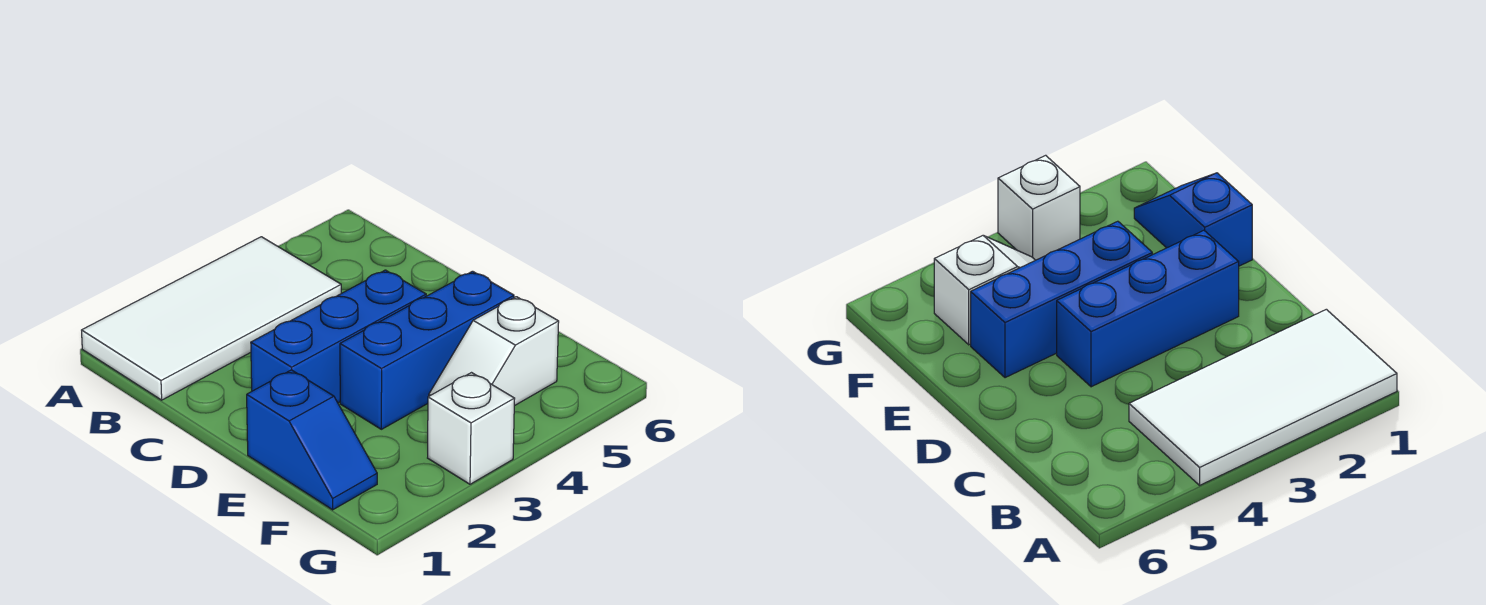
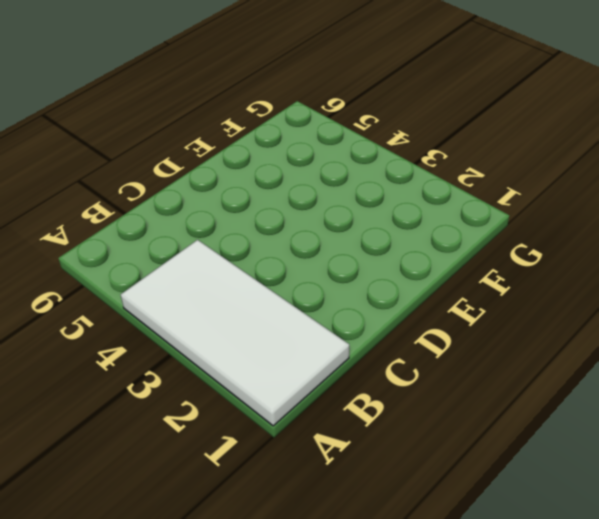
none -> blue 1x3 brick [251,270,426,403]
none -> blue 1x2 slope [247,370,377,510]

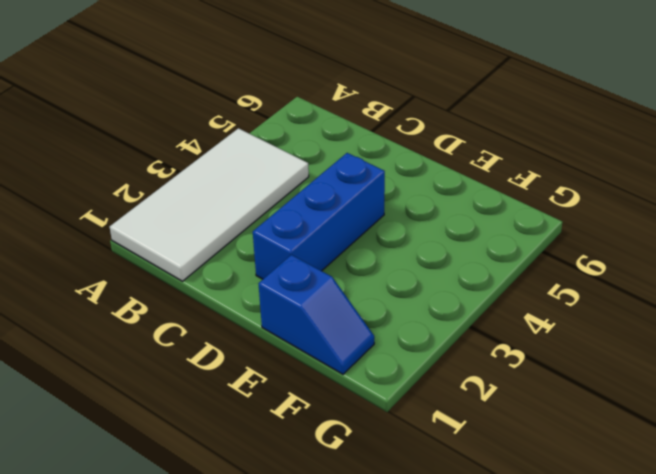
none -> blue 1x3 brick [340,271,514,429]
none -> white 1x2 slope [429,297,559,406]

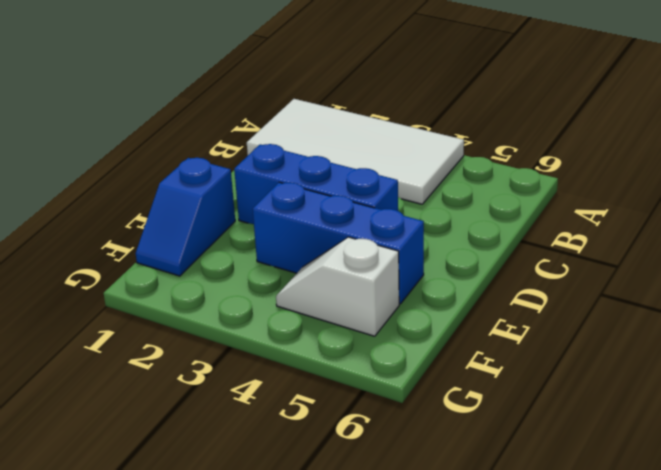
none -> white 1x1 brick [428,373,515,484]

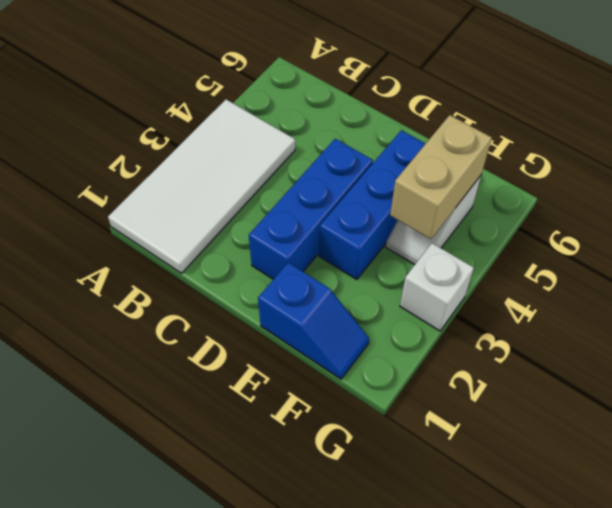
tan 1x2 brick [390,115,492,239] -> none

